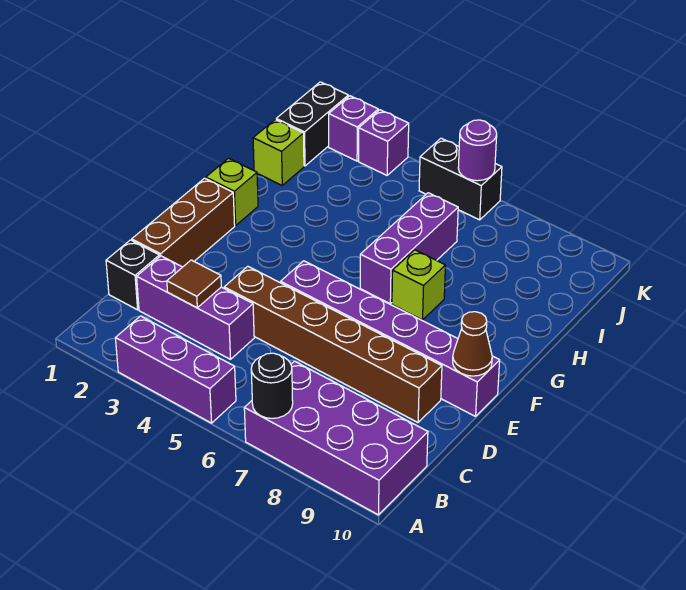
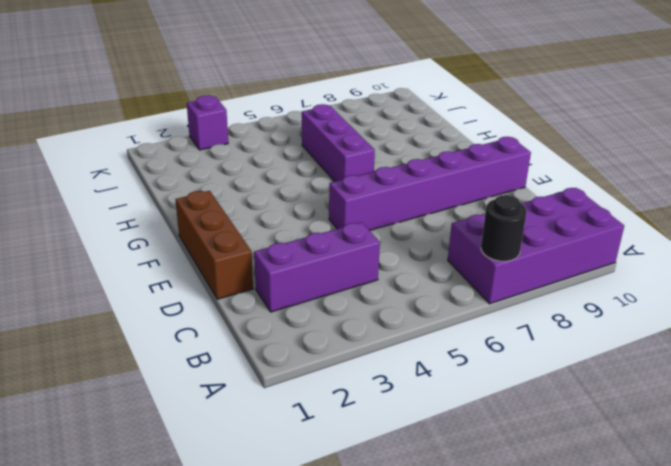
none -> purple 1x3 brick [116,316,236,423]
none -> black 1x1 brick [106,240,160,310]
none -> brown 1x6 brick [224,266,442,422]

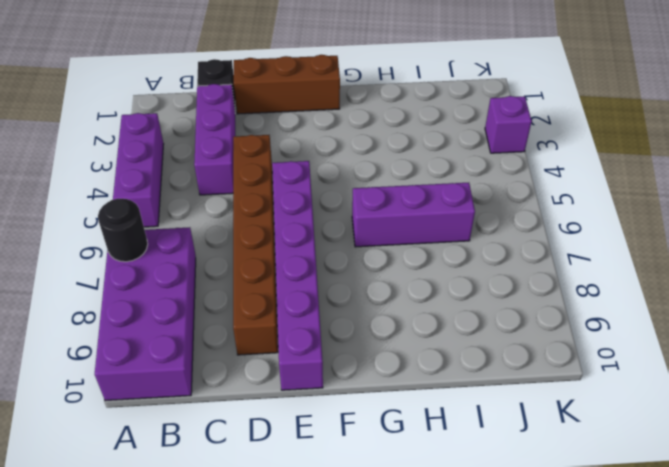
none -> lime 1x1 brick [206,158,258,225]
none -> lime 1x1 brick [392,250,445,320]
none -> lime 1x1 brick [253,120,304,185]

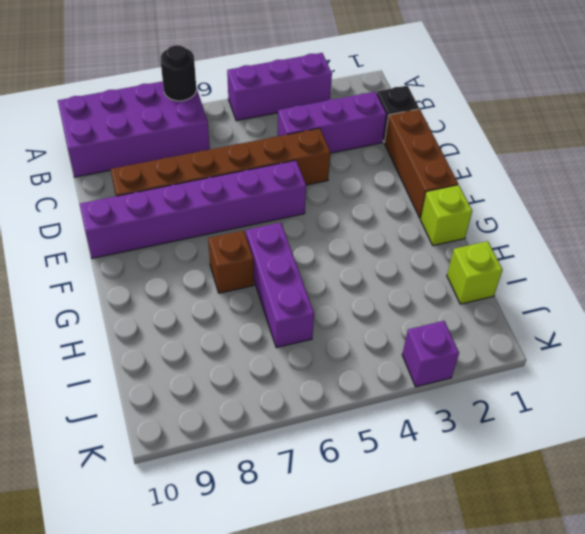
brown 1x1 brick [208,230,254,293] -> lime 1x1 brick [392,250,445,320]
none -> black 1x2 brick [276,82,348,166]
none -> purple 1x1 brick [329,96,378,161]
none -> black 1x2 brick [419,138,502,220]

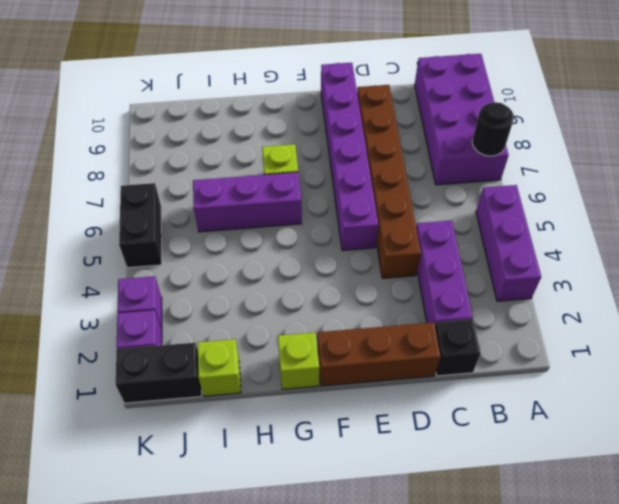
none -> brown 1x1 tile [167,260,221,308]
none -> brown 1x1 cone [453,312,492,376]
none -> purple 1x1 round brick [458,120,497,181]

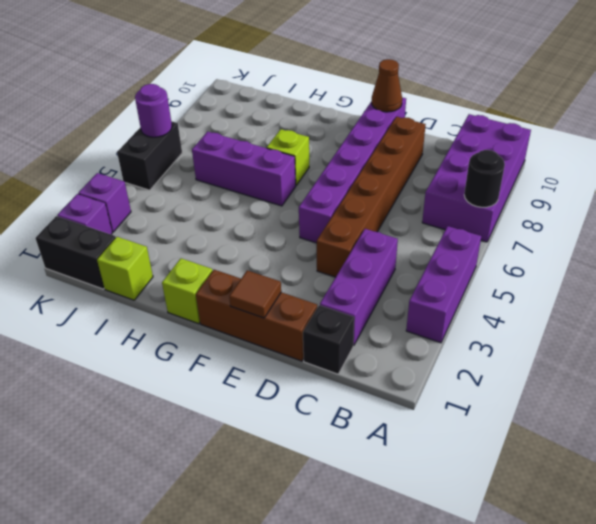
brown 1x1 tile [229,270,281,318] -> brown 1x1 tile moved to [167,260,221,308]

